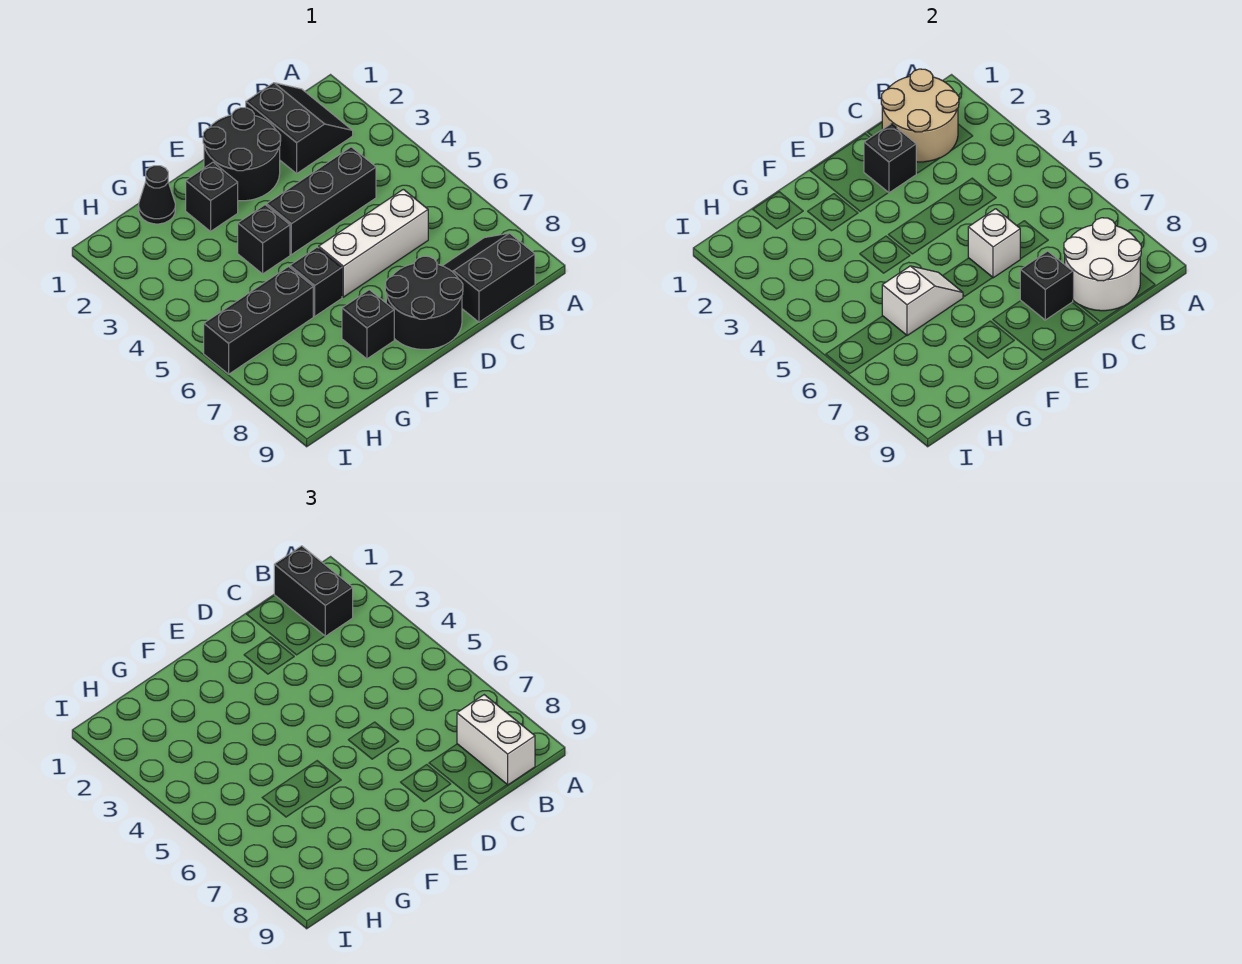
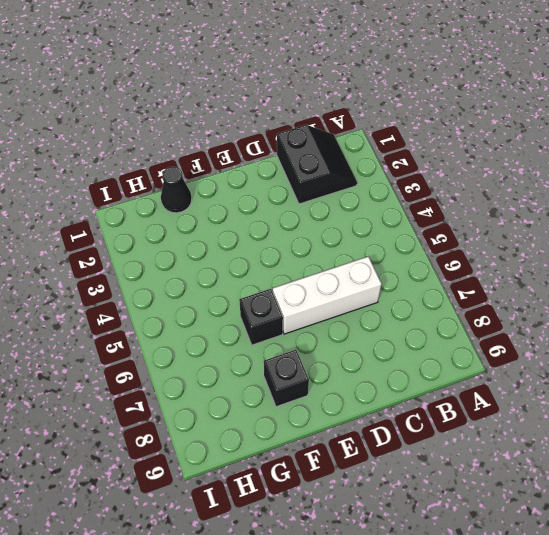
none -> black 2x2 slope [443,233,535,322]
none -> black 1x3 brick [267,147,376,255]
none -> black 2x2 round brick [203,108,281,201]

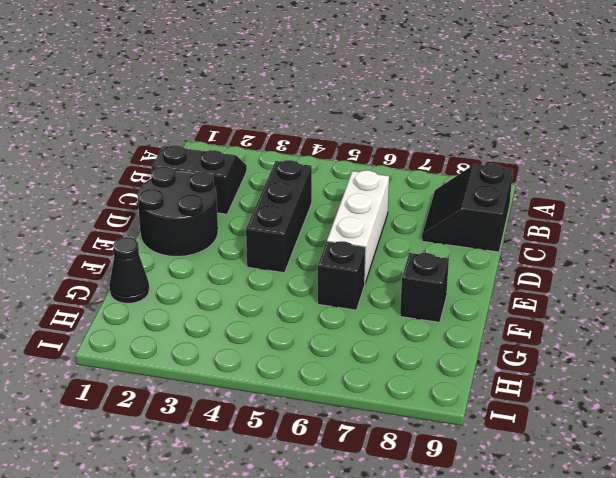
none -> black 2x2 round brick [385,256,463,349]
none -> black 1x1 brick [186,162,238,231]
none -> black 1x1 brick [238,205,290,274]

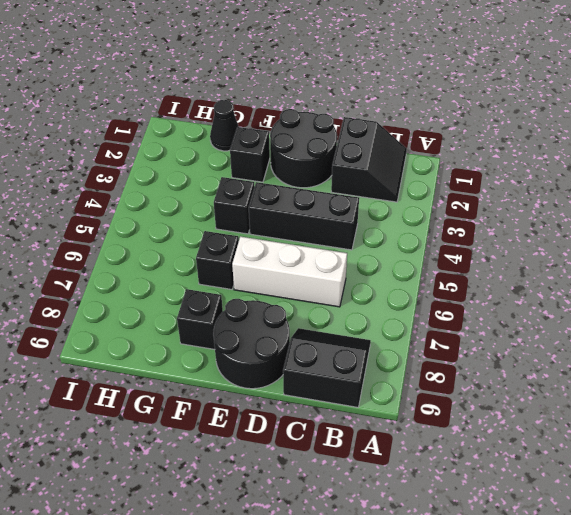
none -> black 1x3 brick [204,267,313,374]
none -> tan 2x2 round brick [881,69,959,162]
none -> white 2x2 round brick [1064,218,1141,311]

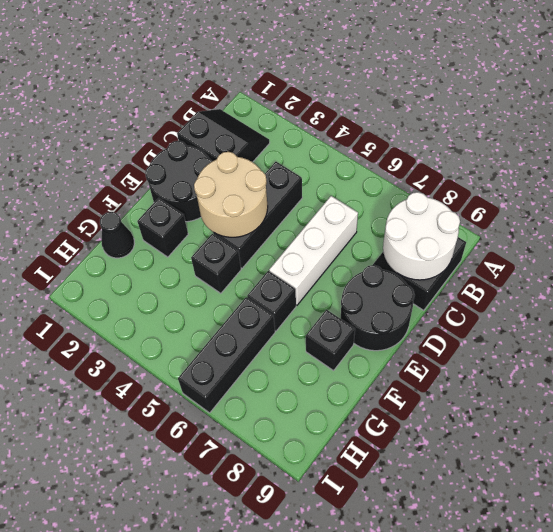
tan 2x2 round brick [194,152,268,237] -> tan 2x2 round brick moved to [881,69,959,162]
none -> black 1x1 brick [864,124,916,193]
none -> white 1x1 brick [968,209,1020,278]
none -> black 1x1 brick [1020,251,1073,320]

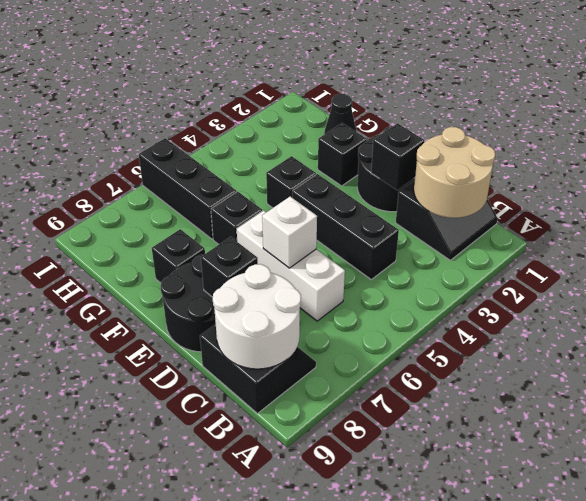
none -> white 1x2 slope [882,266,963,336]
none -> black 1x2 brick [274,546,353,636]
none -> white 1x2 brick [457,695,535,785]

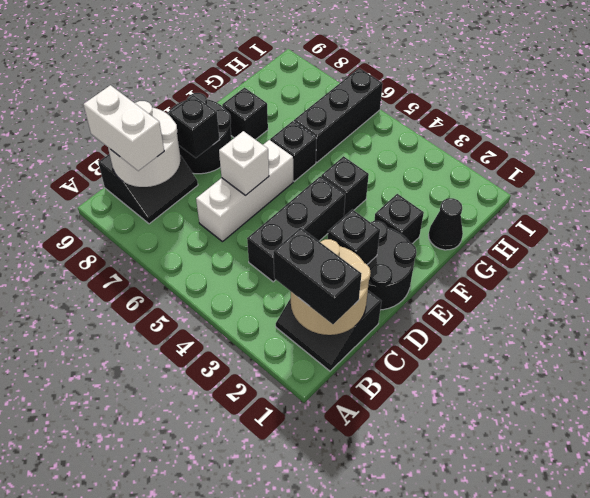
none -> white 1x2 slope [882,266,963,336]

